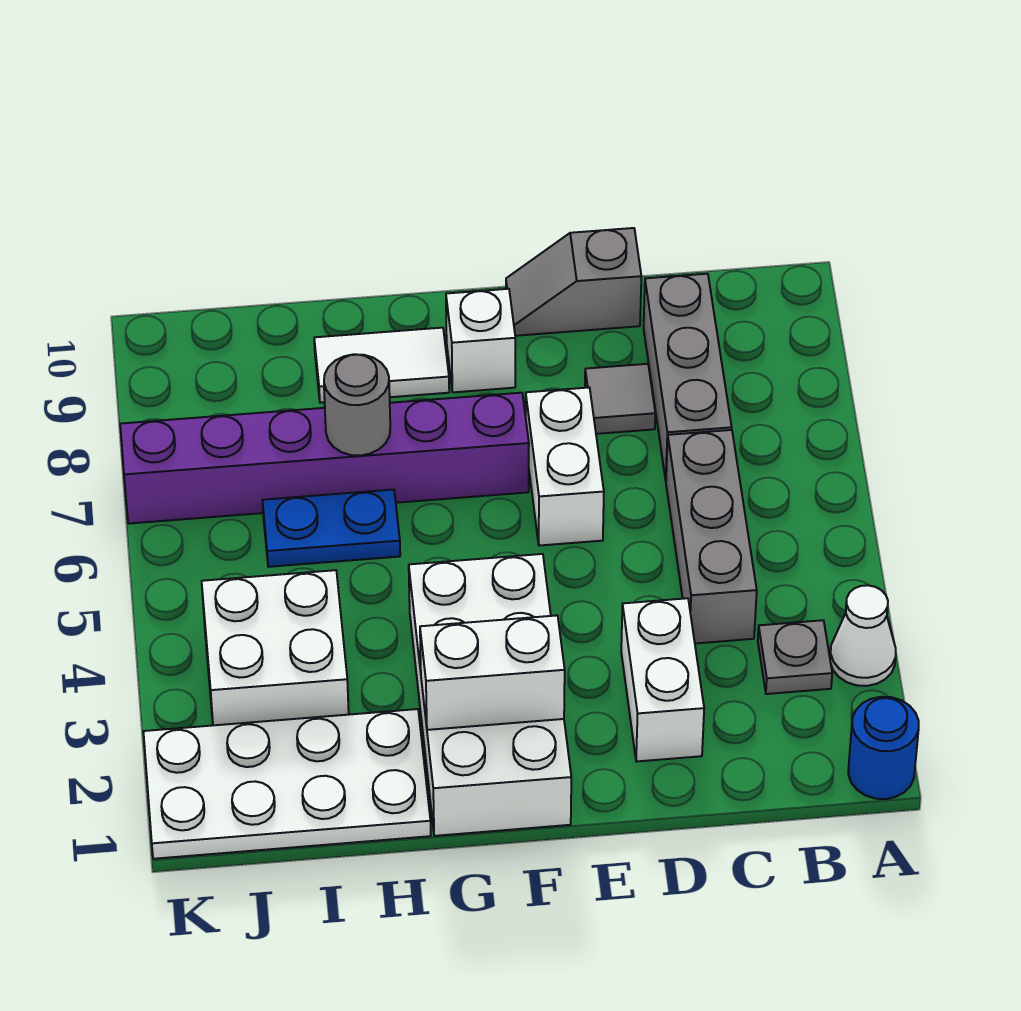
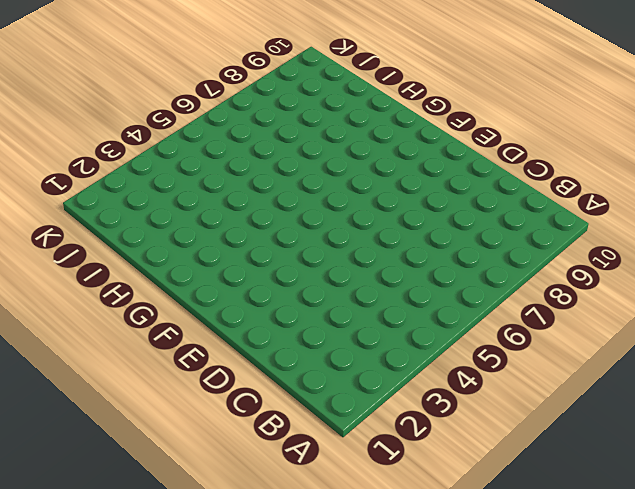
none -> blue 1x1 round brick [848,697,919,799]
none -> white 1x1 cone [830,585,896,686]
none -> grey 1x1 plate [758,620,832,694]

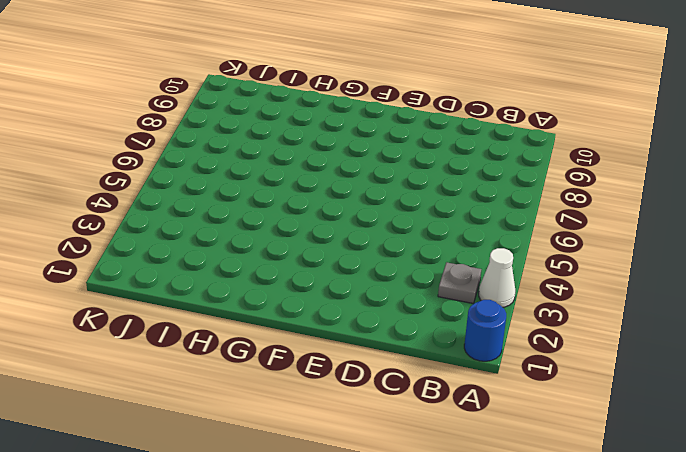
none -> grey 1x3 brick [666,430,757,643]
none -> grey 1x3 brick [644,274,732,480]
none -> white 1x2 brick [621,598,704,762]

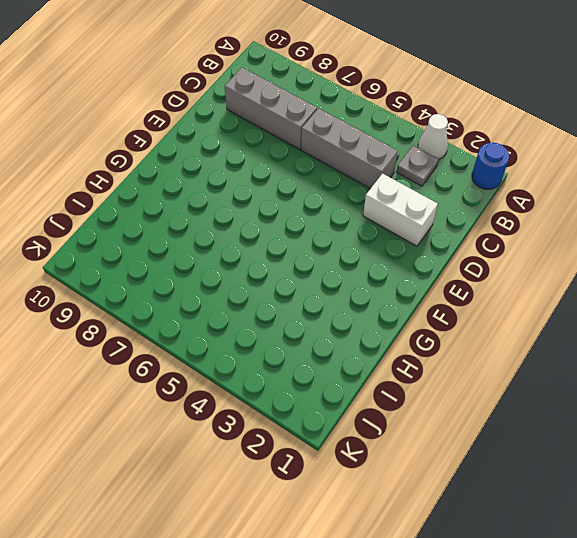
none -> grey 1x1 tile [585,364,655,434]
none -> grey 1x2 slope [506,228,641,336]
none -> white 1x2 brick [526,388,604,546]

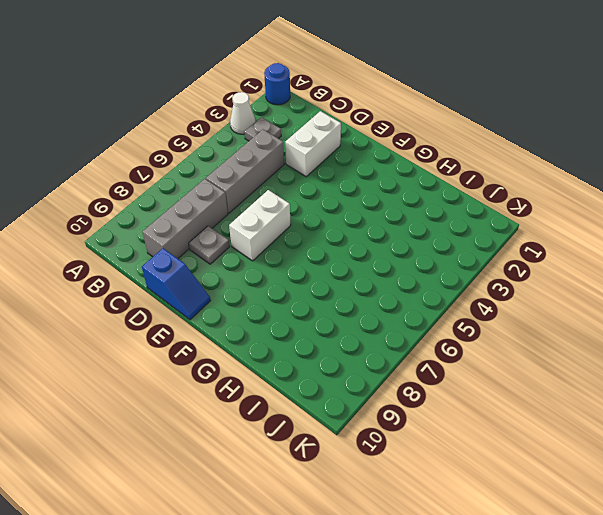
grey 1x1 plate [189,226,230,264] -> grey 1x1 tile [585,364,655,434]
blue 1x2 slope [142,248,210,320] -> grey 1x2 slope [506,228,641,336]
none -> white 2x4 brick [409,554,571,836]
none -> purple 1x6 brick [120,393,529,524]
none -> white 1x1 brick [446,289,515,392]

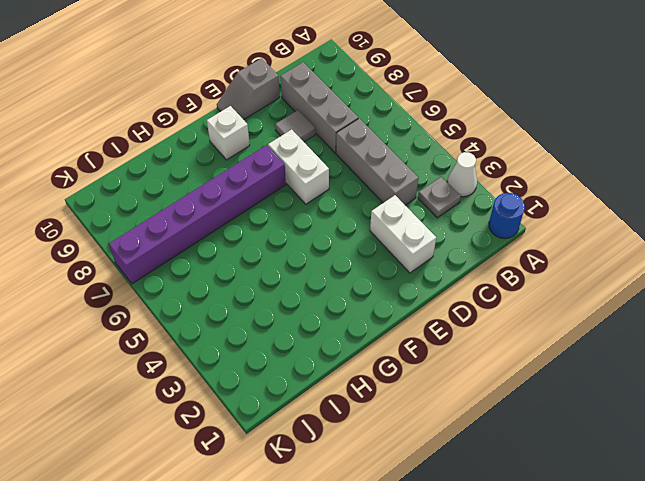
none -> white 2x4 brick [409,554,571,836]
none -> white 1x2 tile [314,328,449,403]
none -> white 2x4 plate [143,709,431,859]

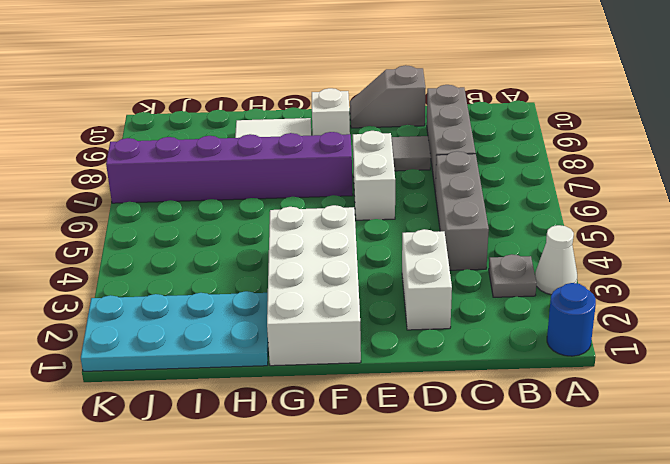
cyan 2x4 plate [81,291,268,371] -> white 2x4 plate [143,709,431,859]
none -> blue 1x2 plate [262,490,400,567]
none -> white 2x2 brick [202,570,349,725]
none -> white 1x2 brick [420,615,565,730]

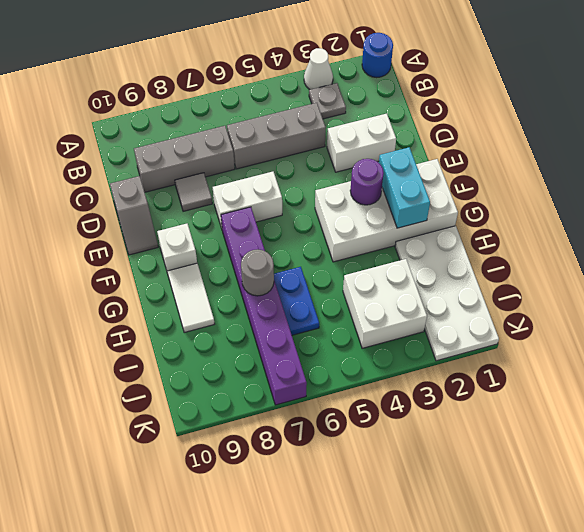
cyan 1x2 brick [379,147,430,228] -> white 1x2 brick [420,615,565,730]
purple 1x1 round brick [350,159,384,205] -> none

